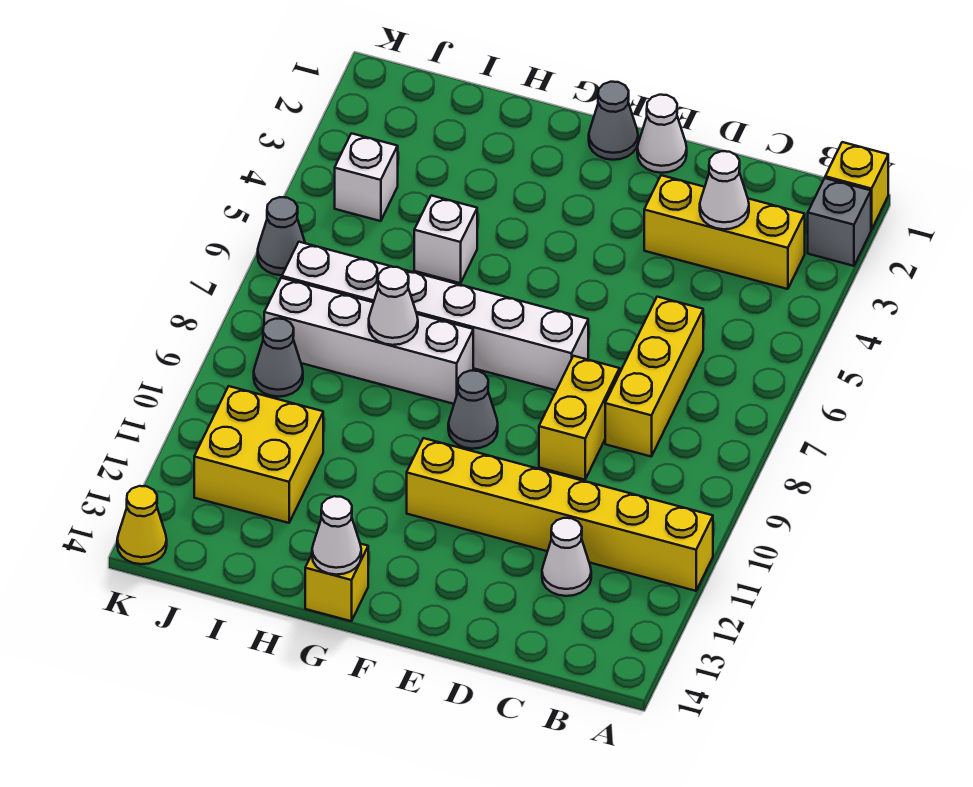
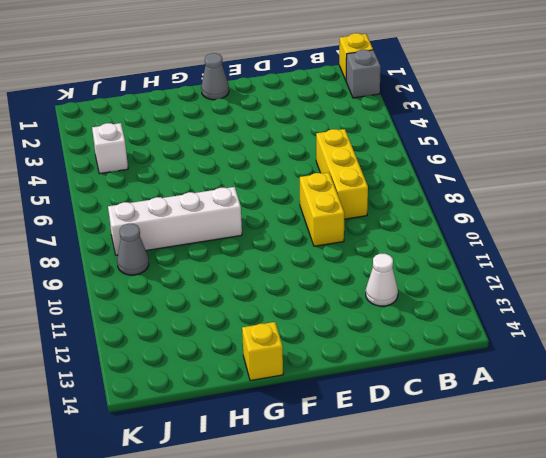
none -> yellow 1x6 brick [407,438,713,591]
none -> yellow 1x3 brick [644,175,805,289]
none -> white 1x1 cone [637,95,687,173]

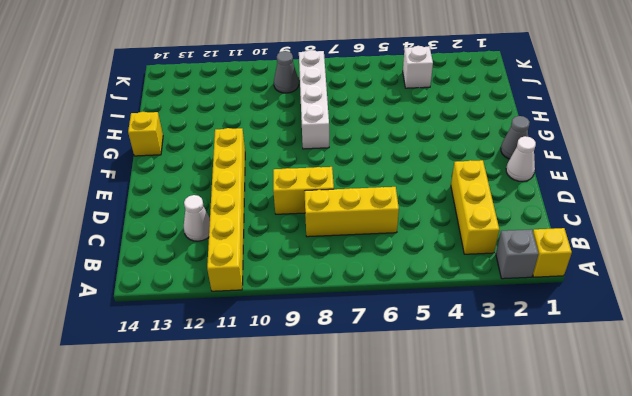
none -> white 1x6 brick [282,242,588,390]
none -> grey 1x1 cone [448,371,498,449]
none -> white 1x1 brick [414,195,477,283]

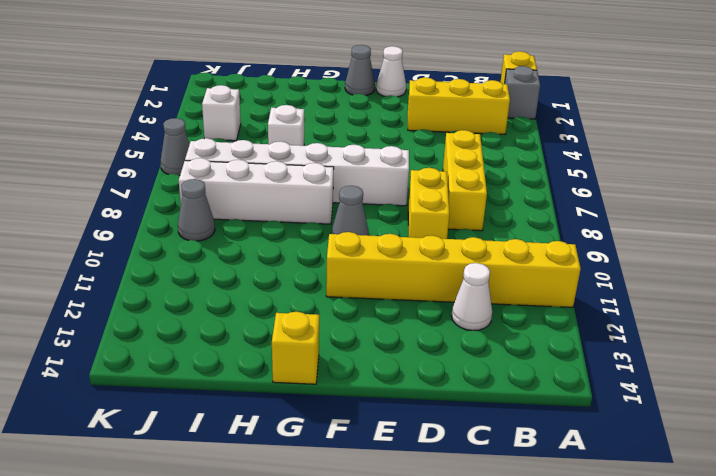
none -> yellow 2x2 brick [194,386,323,523]
none -> yellow 1x1 cone [117,486,167,564]
none -> white 1x1 cone [700,151,749,229]

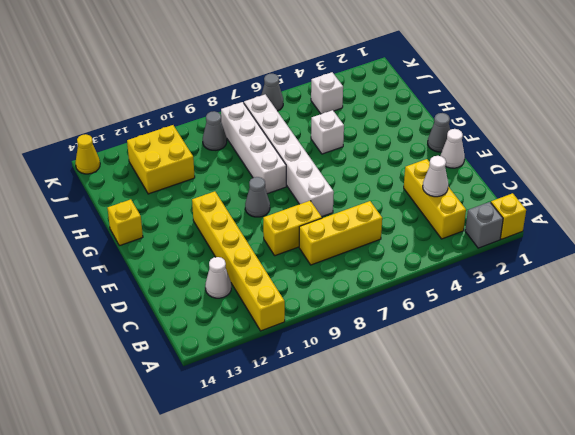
none -> white 1x1 cone [312,496,361,575]
none -> white 1x1 cone [369,267,418,345]

